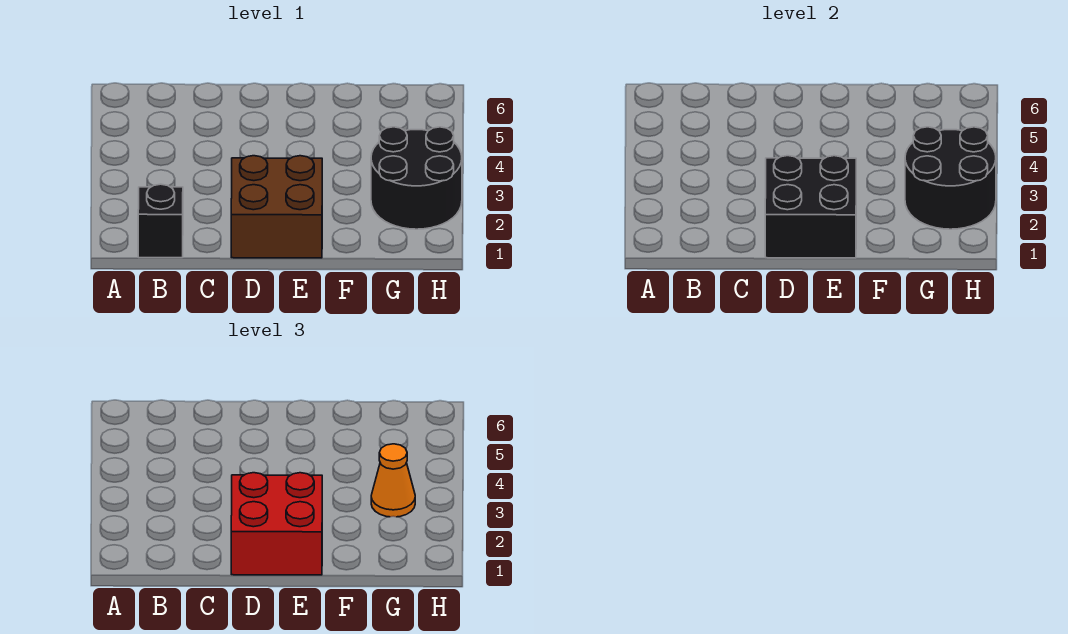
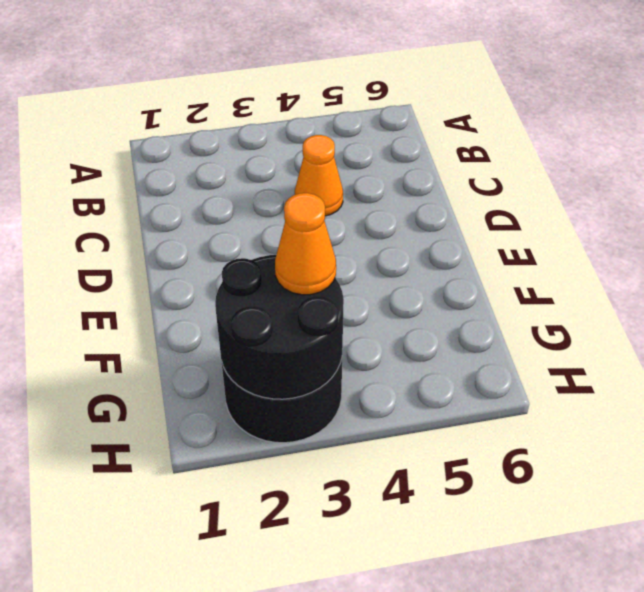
orange 1x1 cone [295,135,343,216] -> none
none -> black 1x1 brick [138,184,183,258]
none -> brown 2x2 brick [231,156,322,258]

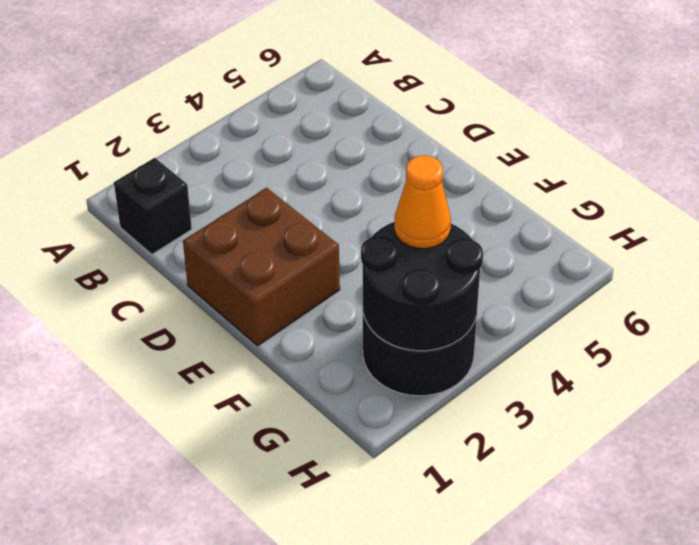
none -> black 2x2 brick [765,156,856,258]
none -> red 2x2 brick [231,473,322,575]

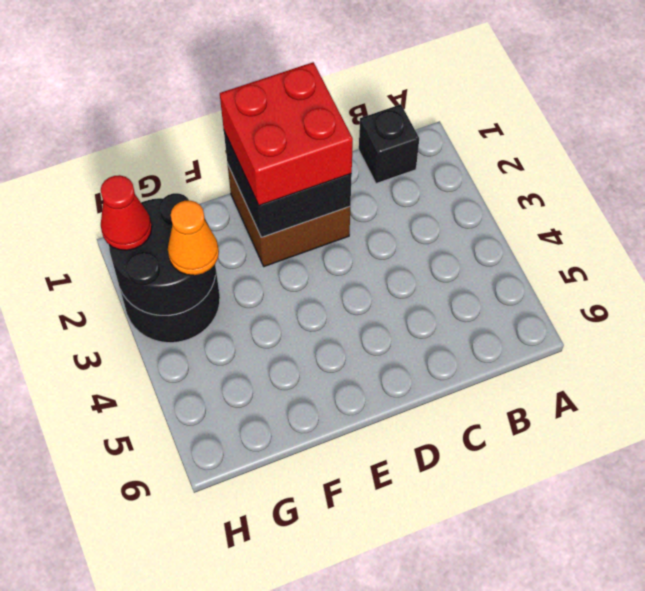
red 1x1 cone [101,175,152,250] -> none

